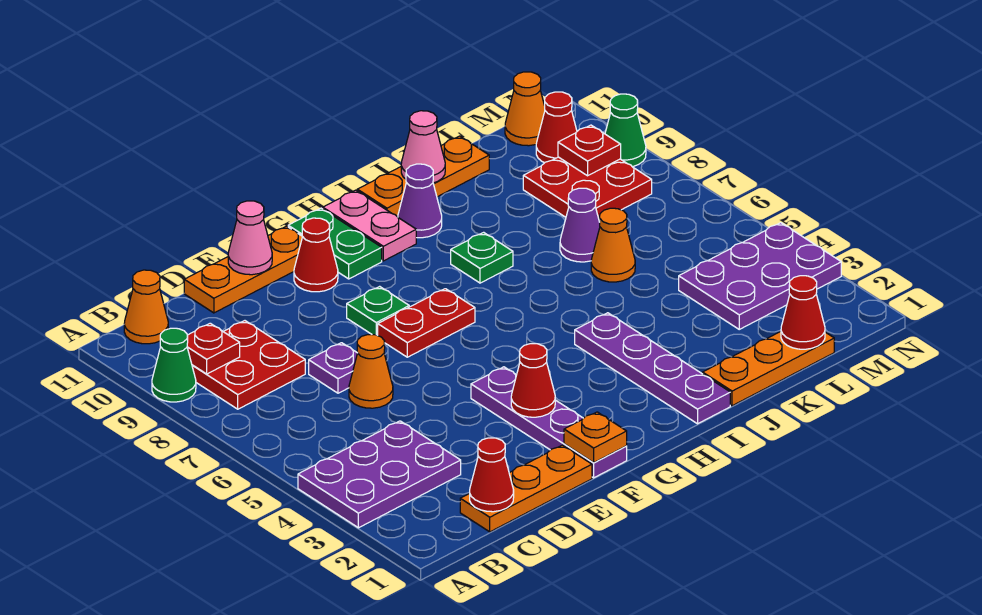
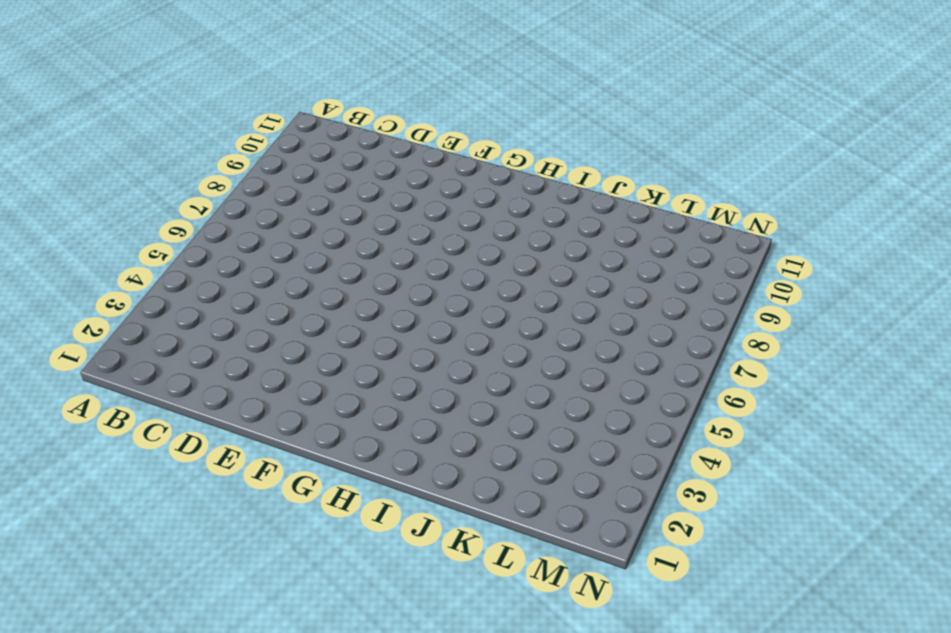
none -> purple 2x3 plate [298,421,461,528]
none -> green 1x1 cone [152,328,196,402]
none -> red 2x2 plate [192,321,305,409]
none -> orange 1x1 cone [124,270,168,344]

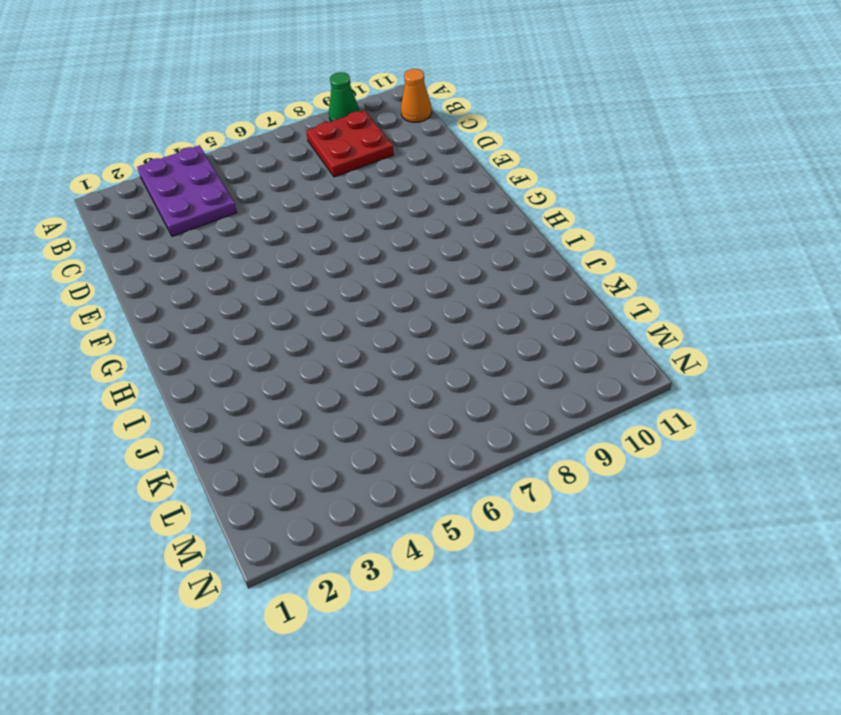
none -> orange 1x3 plate [460,445,592,532]
none -> orange 1x1 cone [349,335,393,408]
none -> purple 1x1 plate [309,343,357,393]
none -> orange 1x3 plate [184,226,303,313]

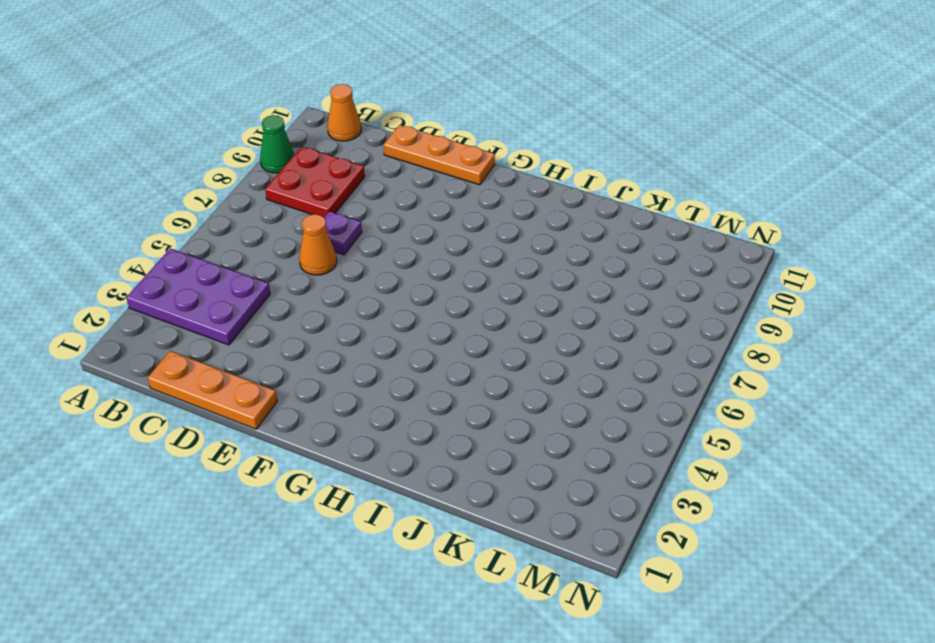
none -> purple 1x4 plate [471,367,627,478]
none -> red 1x2 plate [378,289,475,357]
none -> green 1x1 plate [347,286,409,335]
none -> red 1x1 cone [294,218,338,292]

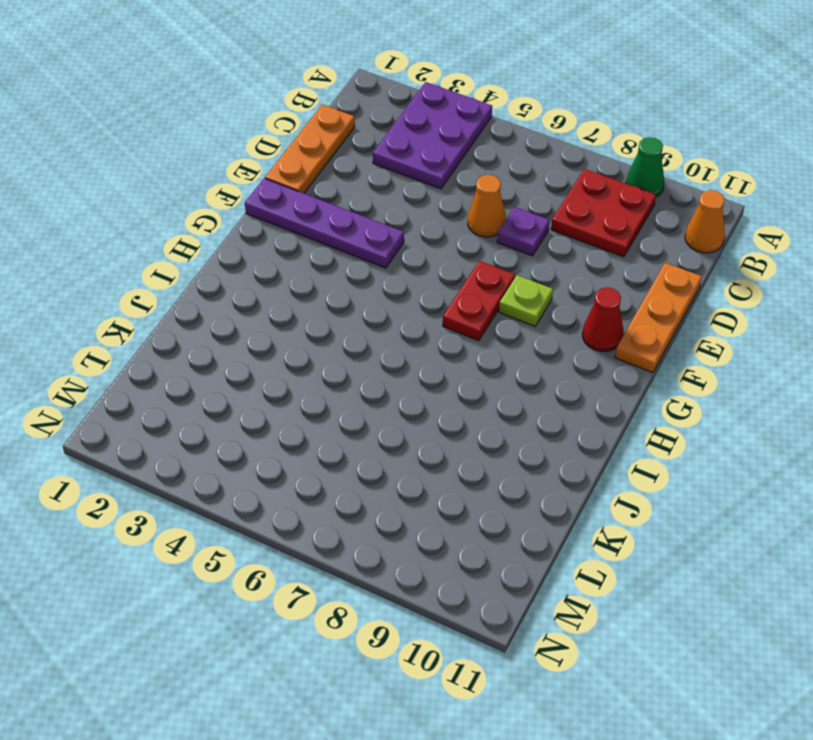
lime 1x1 plate [499,275,553,326] -> green 1x1 plate [347,286,409,335]
none -> green 1x2 plate [288,208,382,279]
none -> pink 1x2 plate [323,190,416,261]
none -> purple 1x4 plate [575,313,730,424]
none -> green 1x1 plate [451,232,513,283]

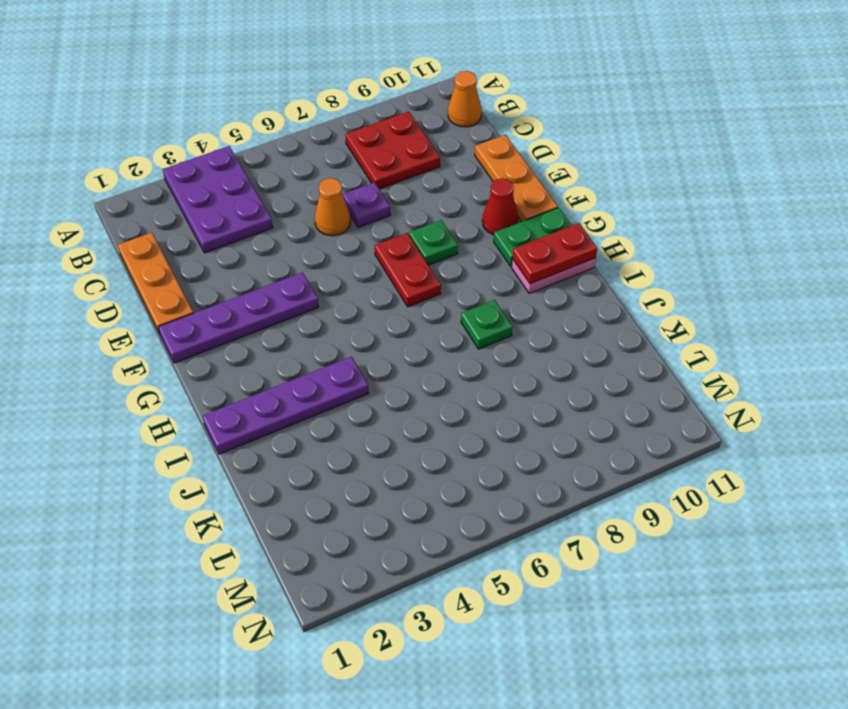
red 1x2 plate [512,223,597,284] -> none
none -> green 1x1 cone [152,328,196,402]
none -> purple 1x1 cone [398,164,442,238]
none -> orange 1x3 plate [357,136,489,217]
none -> orange 1x3 plate [703,332,834,406]

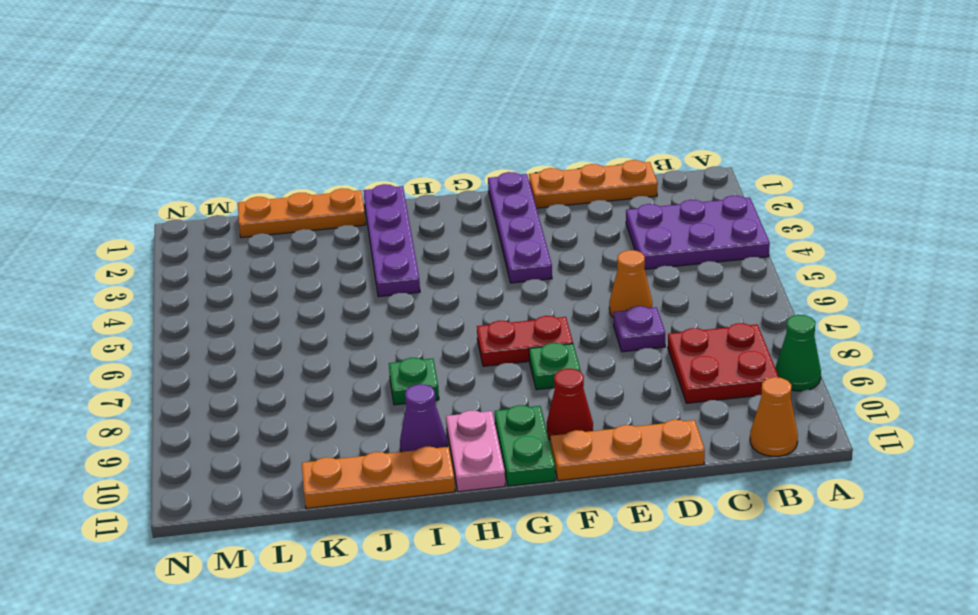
none -> orange 1x1 cone [591,208,635,282]
none -> purple 1x1 cone [560,188,600,262]
none -> purple 2x3 plate [679,223,841,329]
none -> red 2x2 plate [523,157,652,221]

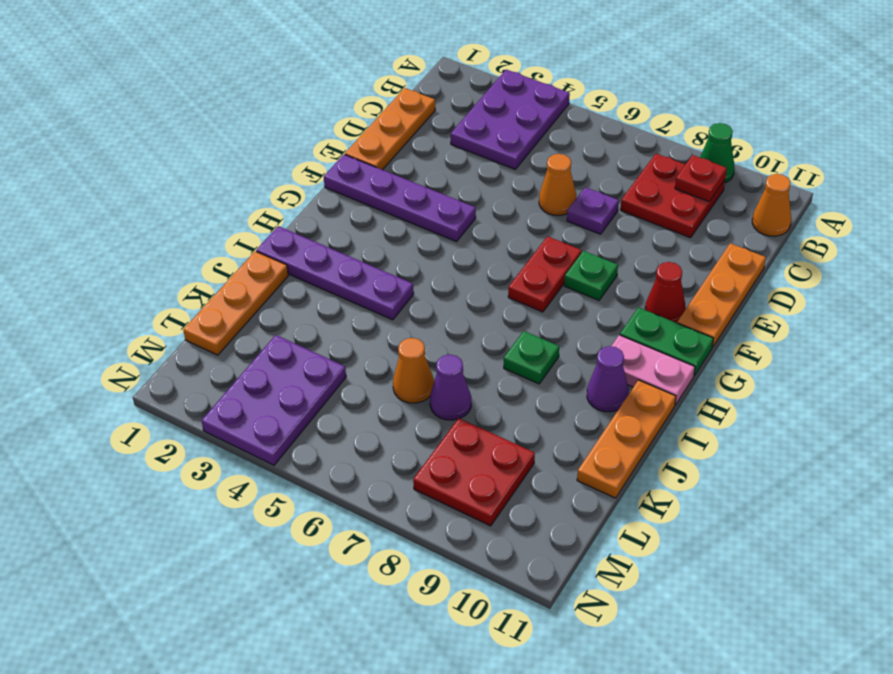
none -> red 1x1 cone [536,92,577,163]
none -> orange 1x1 cone [505,72,545,146]
none -> green 1x1 cone [605,94,646,167]
none -> red 1x1 cone [470,438,514,512]

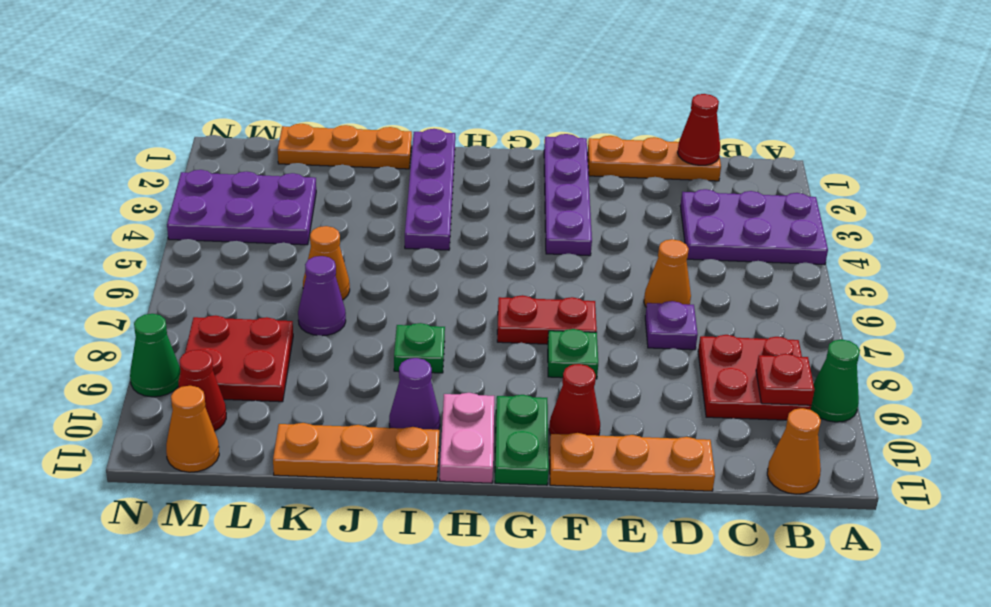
none -> pink 1x1 cone [228,201,272,275]
none -> orange 1x1 plate [564,412,627,463]
none -> red 1x1 cone [511,344,555,417]
none -> pink 1x1 cone [401,111,445,183]

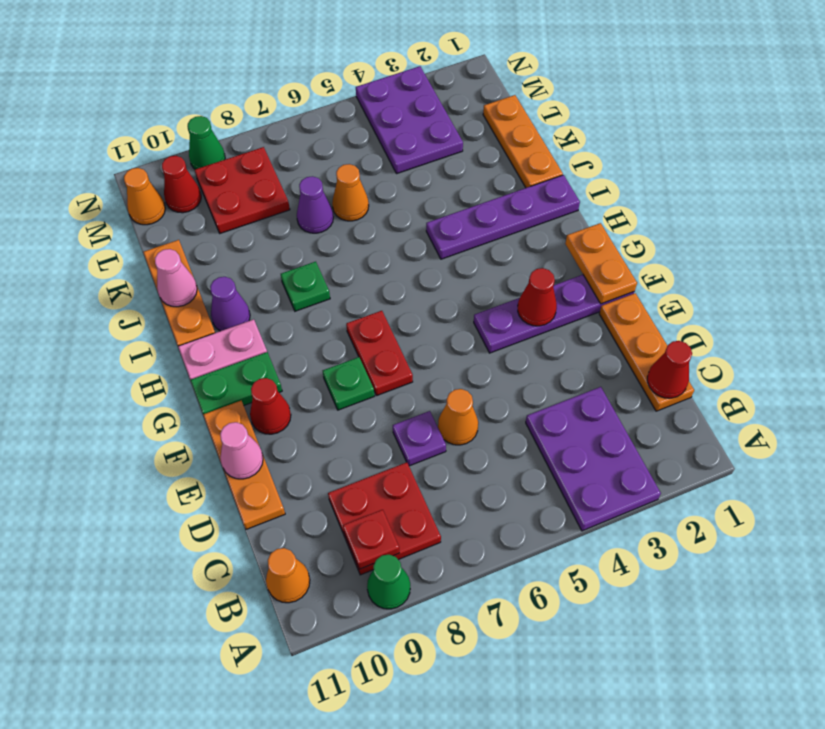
orange 1x2 plate [565,223,637,304] -> orange 1x1 plate [564,412,627,463]
none -> red 1x1 cone [781,276,825,349]
none -> red 1x1 plate [558,125,621,176]

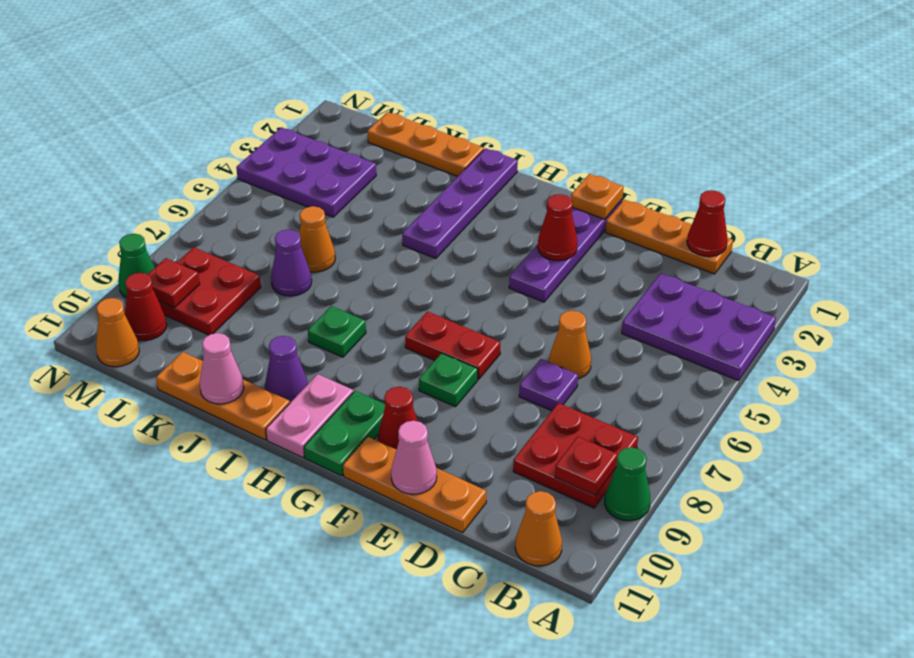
none -> red 1x1 cone [781,276,825,349]

